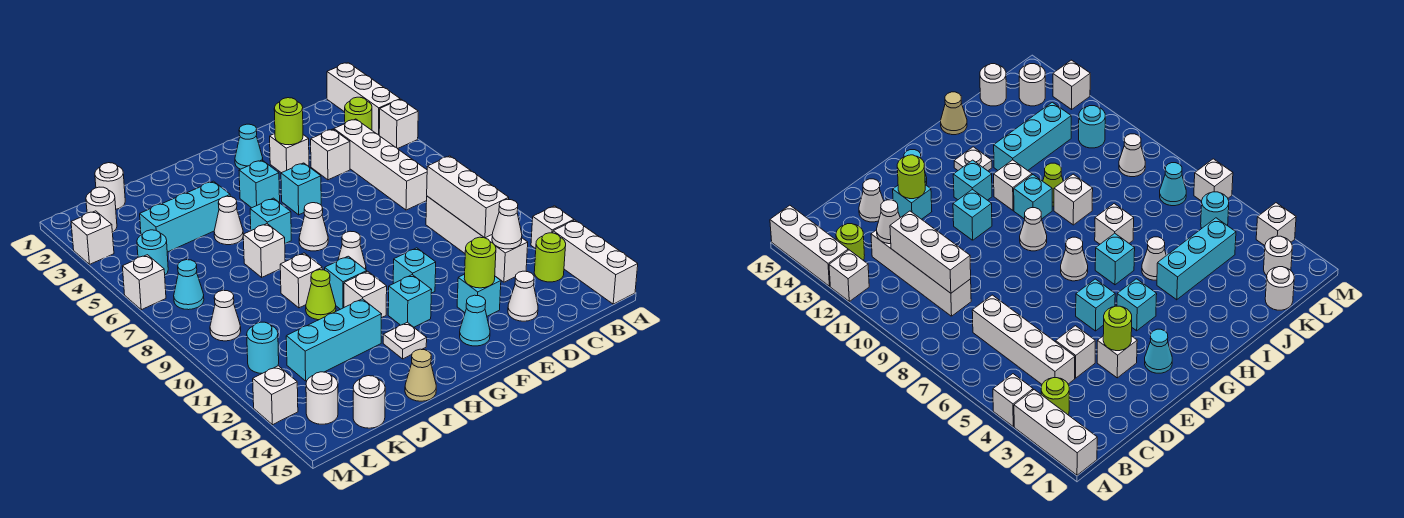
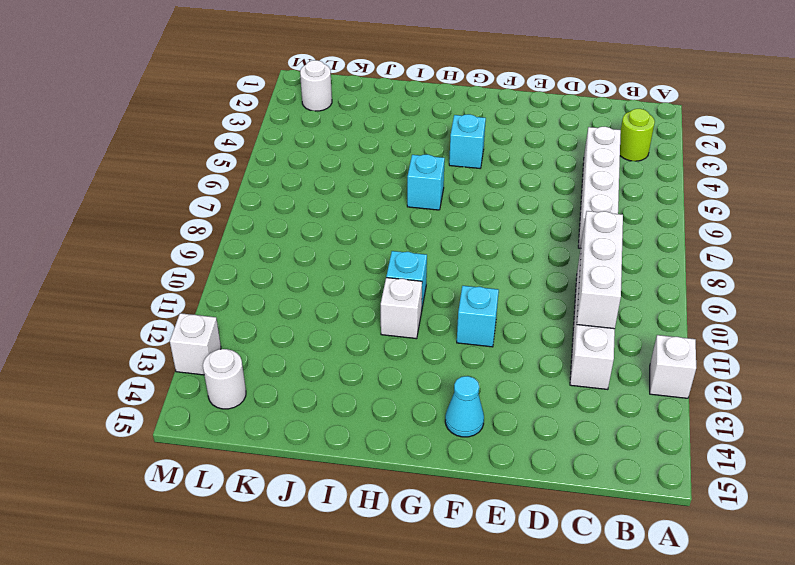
none -> white 1x3 brick [327,63,400,135]
none -> white 1x1 brick [379,99,418,149]
none -> white 1x3 brick [553,220,638,304]
none -> lime 1x1 round brick [534,233,566,282]

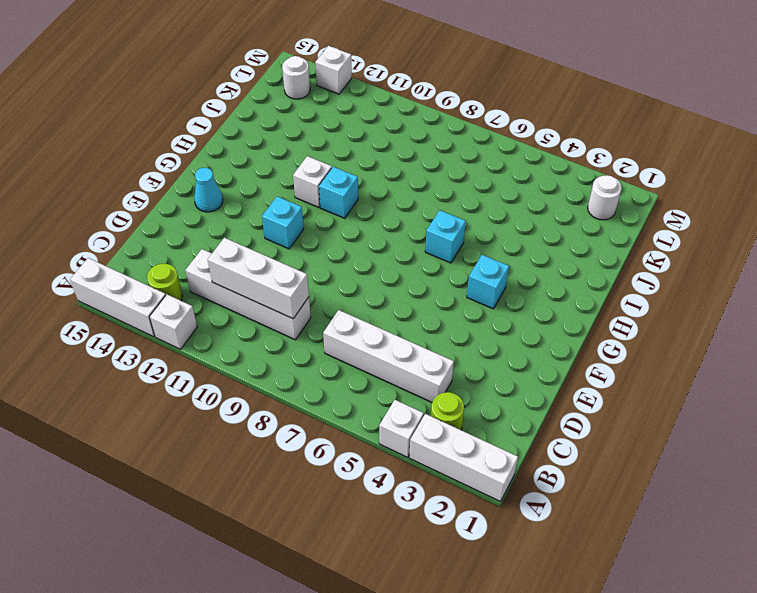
none -> white 1x1 brick [311,129,350,180]
none -> white 1x1 cone [508,271,538,321]
none -> white 1x1 brick [270,134,309,173]
none -> cyan 1x1 brick [457,274,501,316]

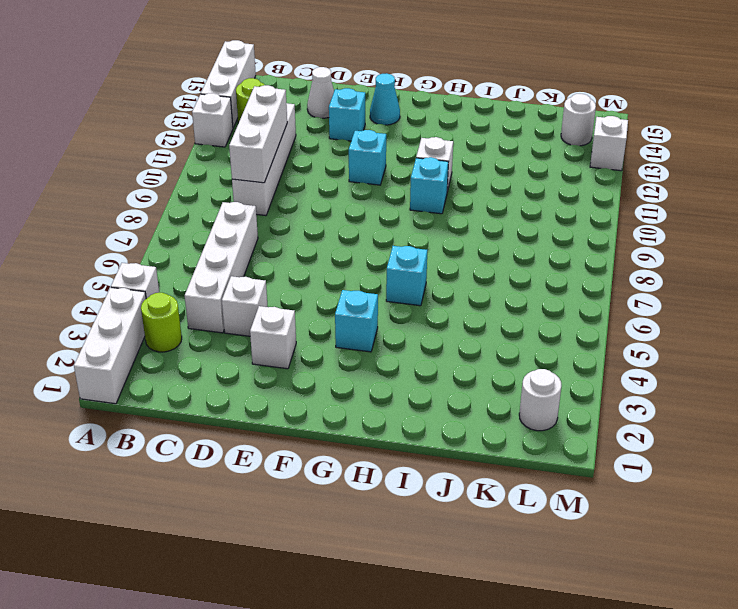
none -> cyan 1x1 cone [235,124,263,169]
none -> cyan 1x1 brick [281,163,321,215]
none -> white 1x1 cone [299,203,328,251]
none -> white 1x1 cone [338,231,366,269]

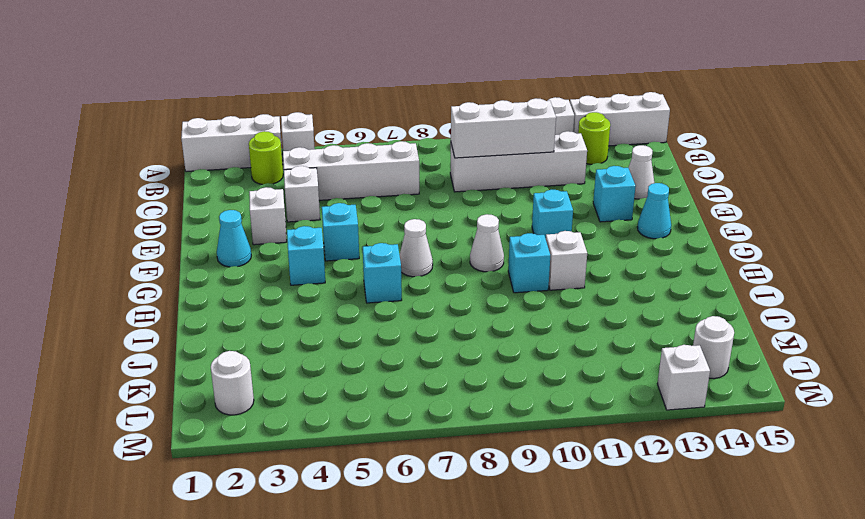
none -> cyan 1x1 brick [388,275,432,327]
none -> white 1x1 plate [383,322,427,359]
none -> cyan 1x3 brick [140,181,230,252]
none -> white 1x1 cone [214,196,243,245]

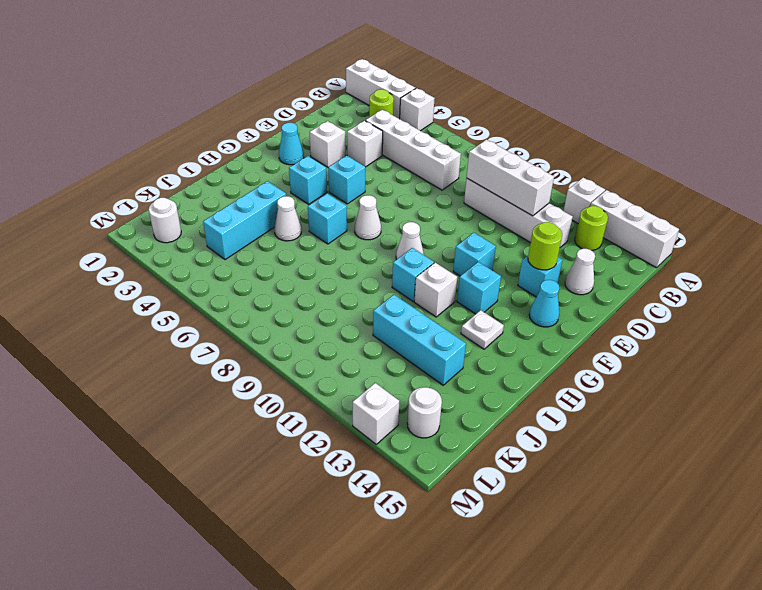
cyan 1x3 brick [373,295,466,385] -> cyan 1x3 brick turned to [286,299,382,381]
none -> white 1x1 brick [243,224,285,277]
none -> white 1x1 brick [280,253,322,308]
none -> lime 1x1 cone [306,270,336,320]
none -> tan 1x1 cone [405,349,436,401]

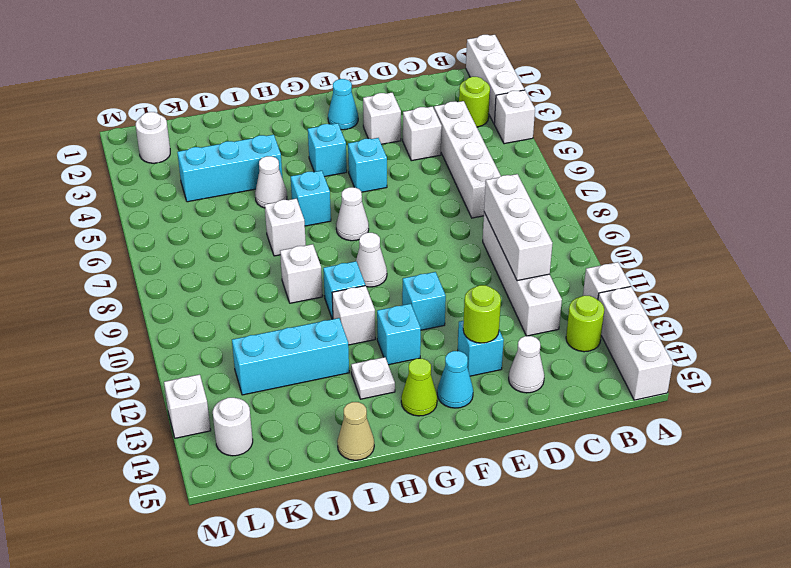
lime 1x1 cone [401,359,437,416] -> lime 1x1 cone moved to [306,270,336,320]
none -> white 1x1 round brick [95,163,125,209]
none -> white 1x1 round brick [353,376,385,428]
none -> cyan 1x1 round brick [137,230,168,275]
none -> cyan 1x1 cone [174,260,204,310]

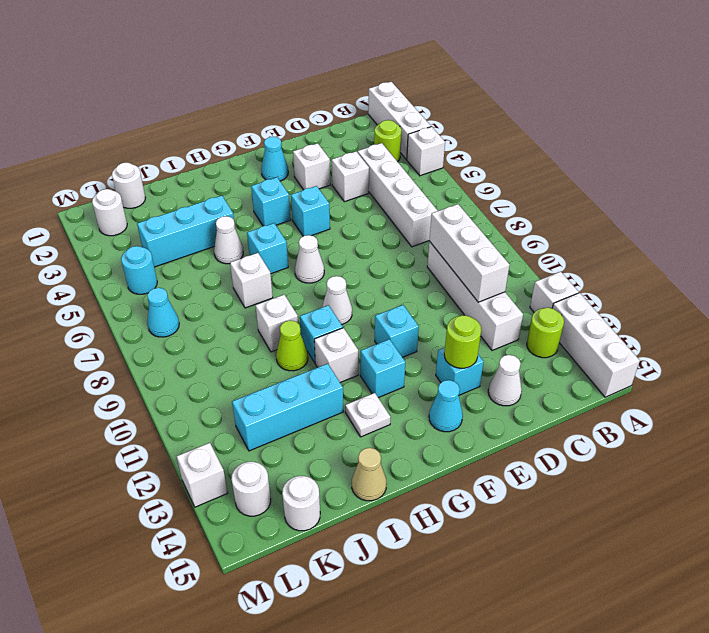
none -> white 1x1 cone [210,290,241,341]
none -> cyan 1x1 round brick [247,322,279,373]
none -> white 1x1 brick [71,211,114,264]
none -> white 1x1 brick [122,255,166,310]

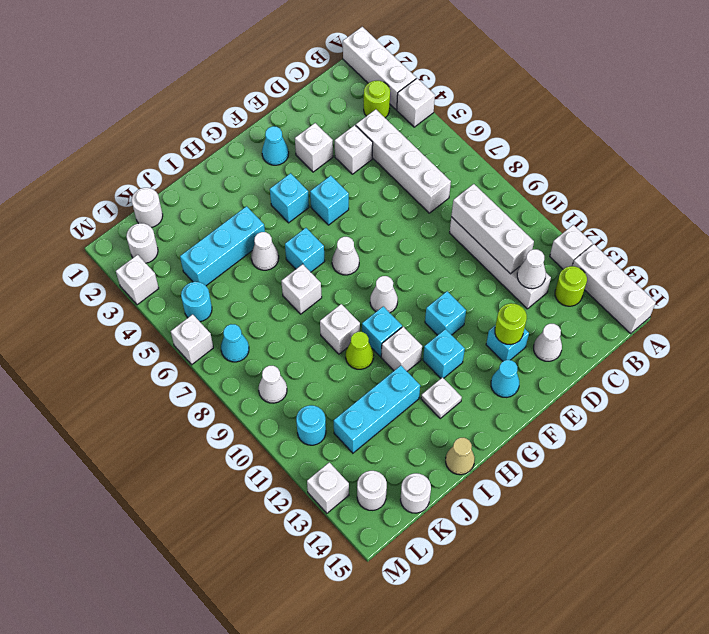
none -> lime 1x1 round brick [274,98,303,145]

